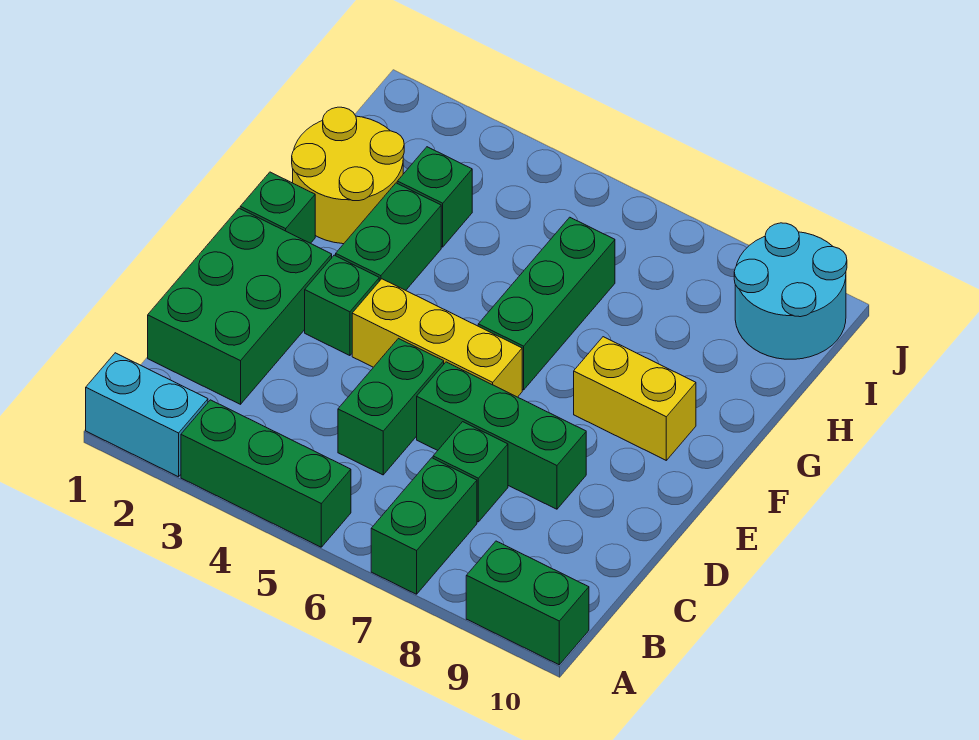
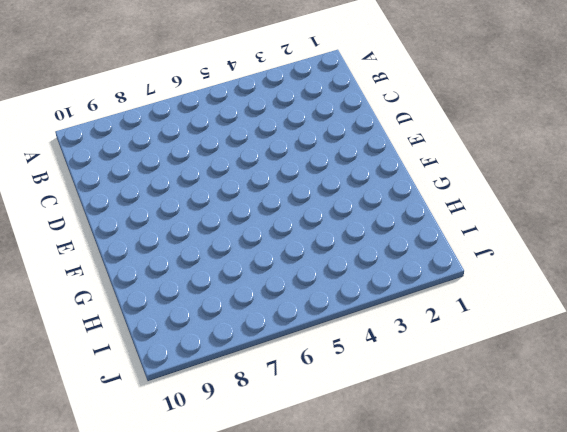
none -> cyan 1x2 brick [86,353,208,477]
none -> green 1x3 brick [181,400,351,547]
none -> green 1x2 brick [371,458,477,594]

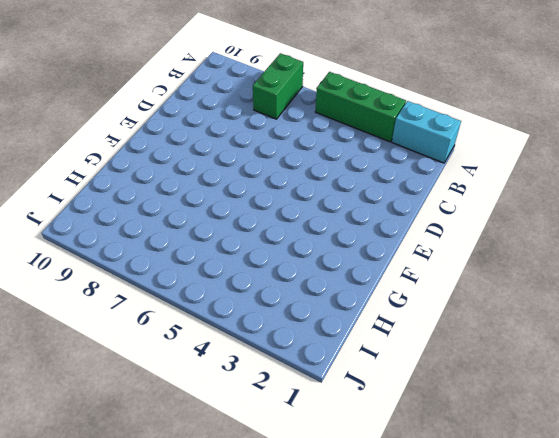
none -> green 1x2 brick [466,541,589,665]
none -> green 2x3 brick [148,208,332,404]
none -> green 1x2 brick [338,339,444,475]

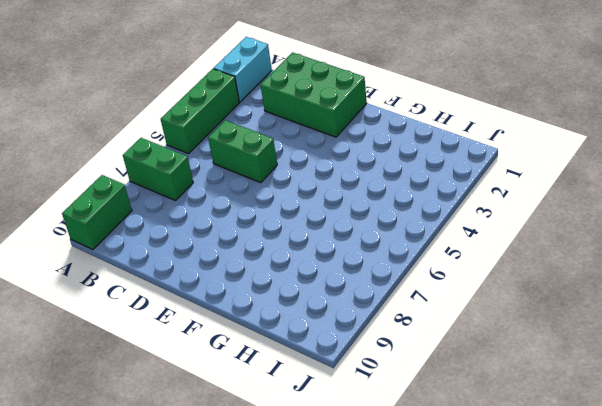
none -> green 1x1 brick [433,422,508,522]
none -> green 1x3 brick [417,362,586,509]
none -> green 1x1 brick [305,255,379,356]

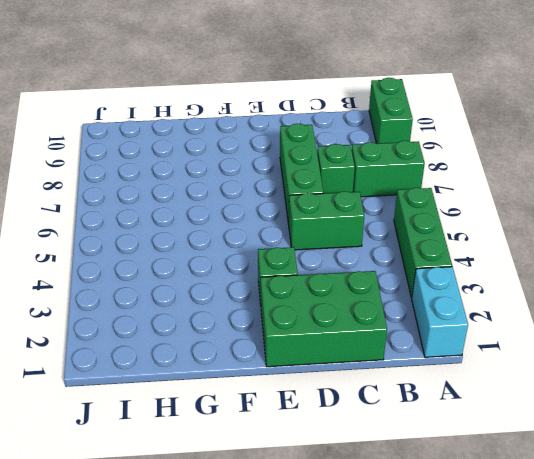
none -> yellow 1x3 brick [352,279,522,397]
none -> green 1x1 brick [240,172,315,243]
none -> green 1x2 brick [336,183,441,290]

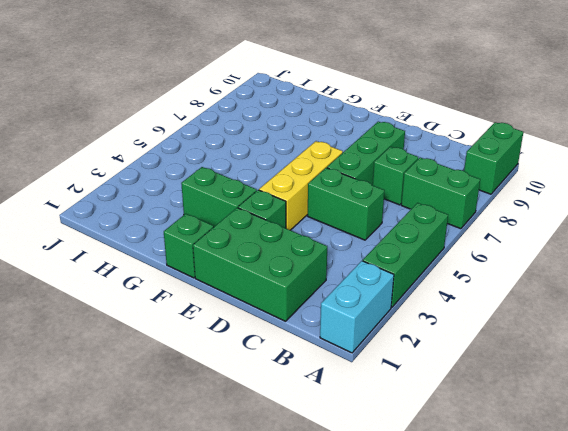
none -> green 1x3 brick [478,217,615,390]
none -> yellow 1x2 brick [574,337,696,460]
none -> yellow 2x2 round brick [292,107,404,244]

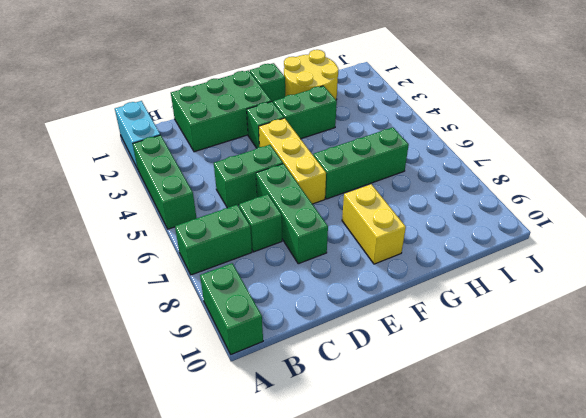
none -> green 1x1 brick [397,147,472,247]
none -> cyan 2x2 round brick [734,223,847,359]

